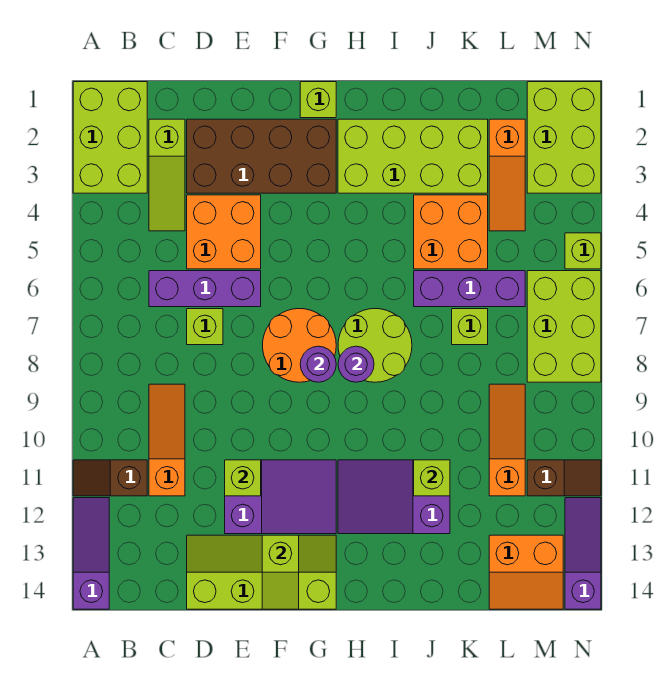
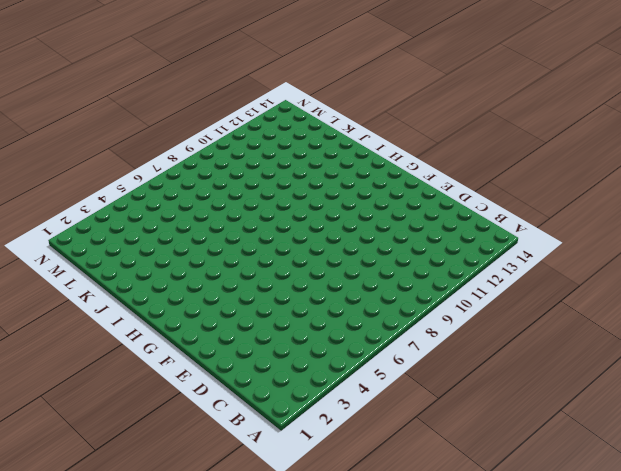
none -> lime 2x3 brick [73,82,147,193]
none -> brown 1x2 slope [73,460,147,496]
none -> purple 1x3 slope [73,498,109,609]
none -> lime 1x3 slope [149,119,185,231]

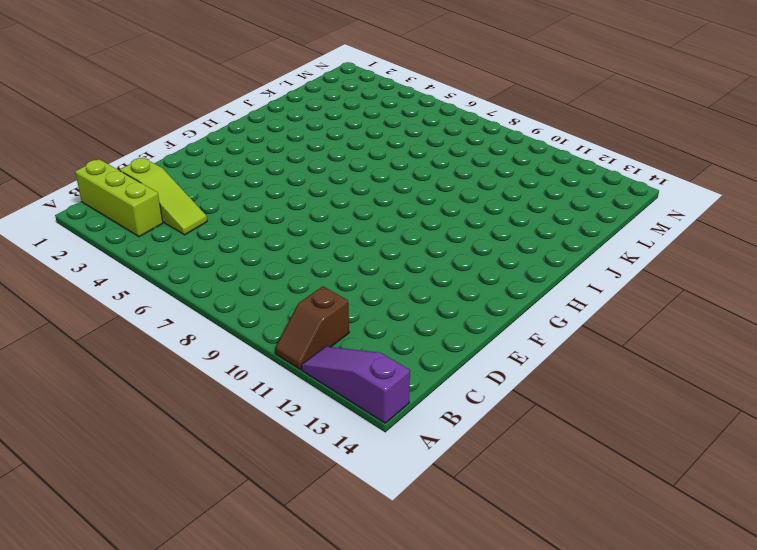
lime 1x3 brick [75,159,163,237] -> lime 2x3 brick [73,82,147,193]
none -> purple 1x3 brick [149,271,261,307]
none -> orange 1x3 slope [149,384,185,496]
none -> brown 2x4 brick [187,119,336,193]
none -> orange 2x2 brick [187,195,261,269]

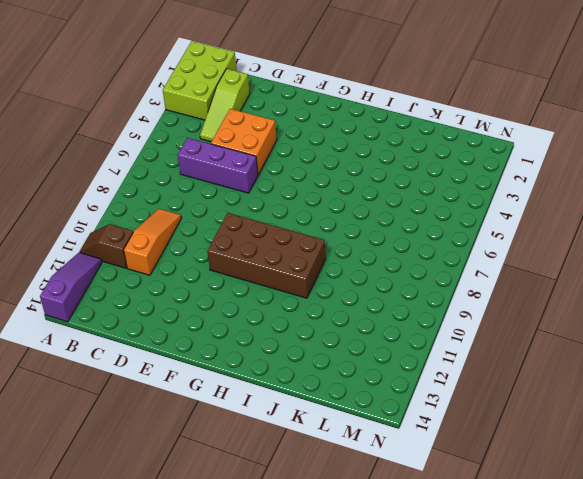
brown 2x4 brick [207,213,325,298] -> brown 2x4 brick moved to [187,119,336,193]
none -> lime 1x1 brick [187,309,223,345]
none -> lime 2x4 slope [187,535,336,609]
none -> purple 2x3 slope [225,460,336,534]
none -> orange 2x2 round brick [263,309,336,382]

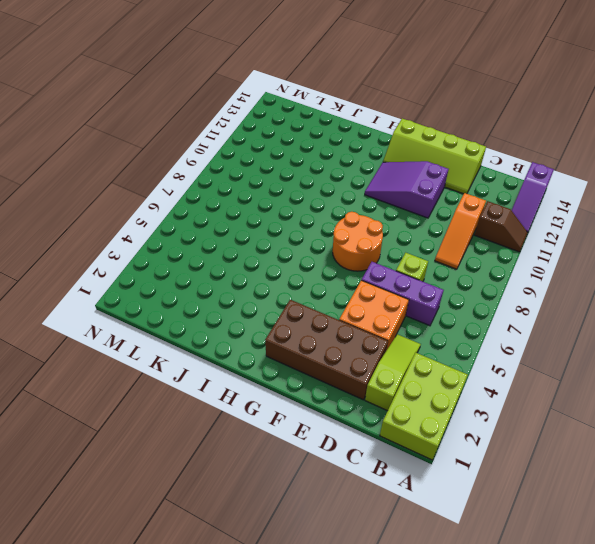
none -> lime 1x1 brick [300,82,336,118]
none -> lime 2x4 brick [338,119,488,193]
none -> lime 2x2 round brick [338,309,412,382]
none -> purple 2x3 slope [338,460,450,534]

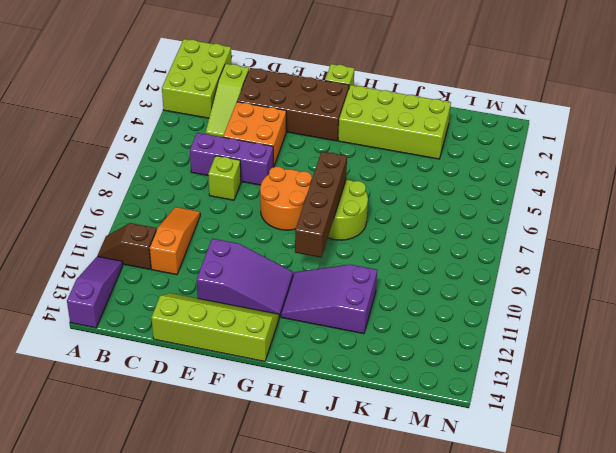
brown 1x4 brick [295,152,347,258] -> purple 1x1 round brick [338,346,374,382]
none -> orange 2x2 brick [414,195,488,269]
none -> purple 1x3 brick [414,271,525,307]
none -> lime 1x1 brick [452,309,488,345]
none -> orange 1x3 slope [489,119,525,231]

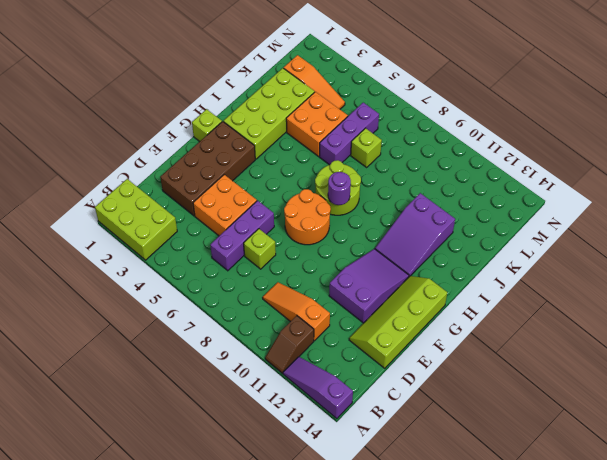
none -> lime 1x3 slope [149,119,185,231]
none -> orange 1x3 slope [489,384,525,496]
none -> orange 2x2 slope [489,535,563,609]
none -> lime 2x3 brick [527,82,601,193]

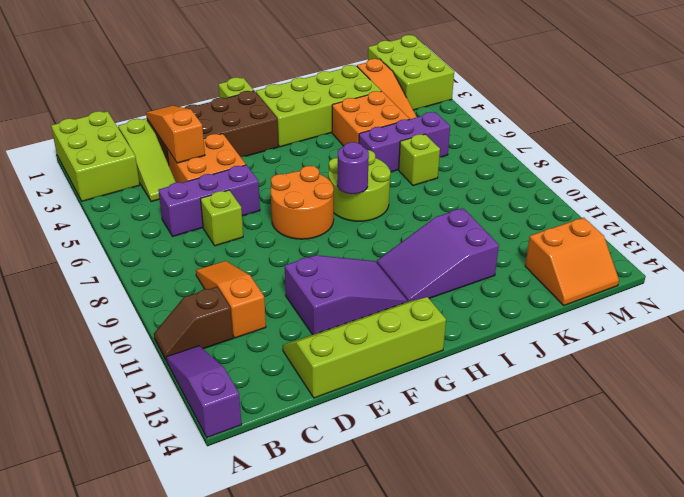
orange 1x3 slope [146,106,205,163] -> orange 1x3 slope moved to [489,384,525,496]
none -> lime 2x3 brick [527,271,601,382]
none -> brown 1x2 slope [527,460,601,496]
none -> lime 1x1 brick [565,233,601,269]
none -> purple 1x3 slope [565,498,601,609]

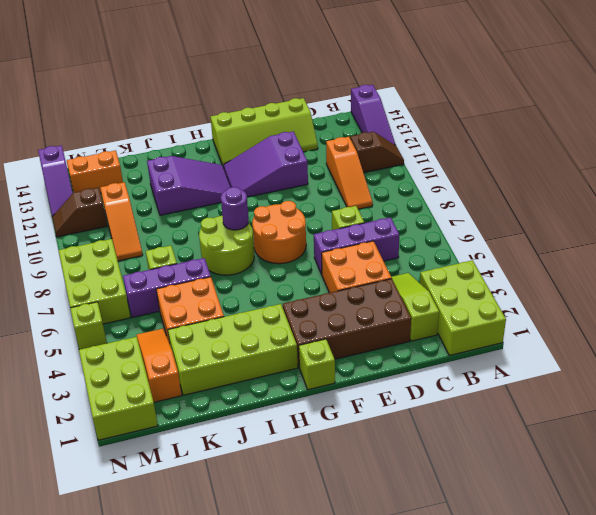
none -> lime 1x1 brick [225,460,261,496]
none -> lime 1x2 slope [262,535,299,609]
none -> purple 1x1 round brick [300,346,336,382]
none -> lime 1x1 brick [414,460,450,496]

